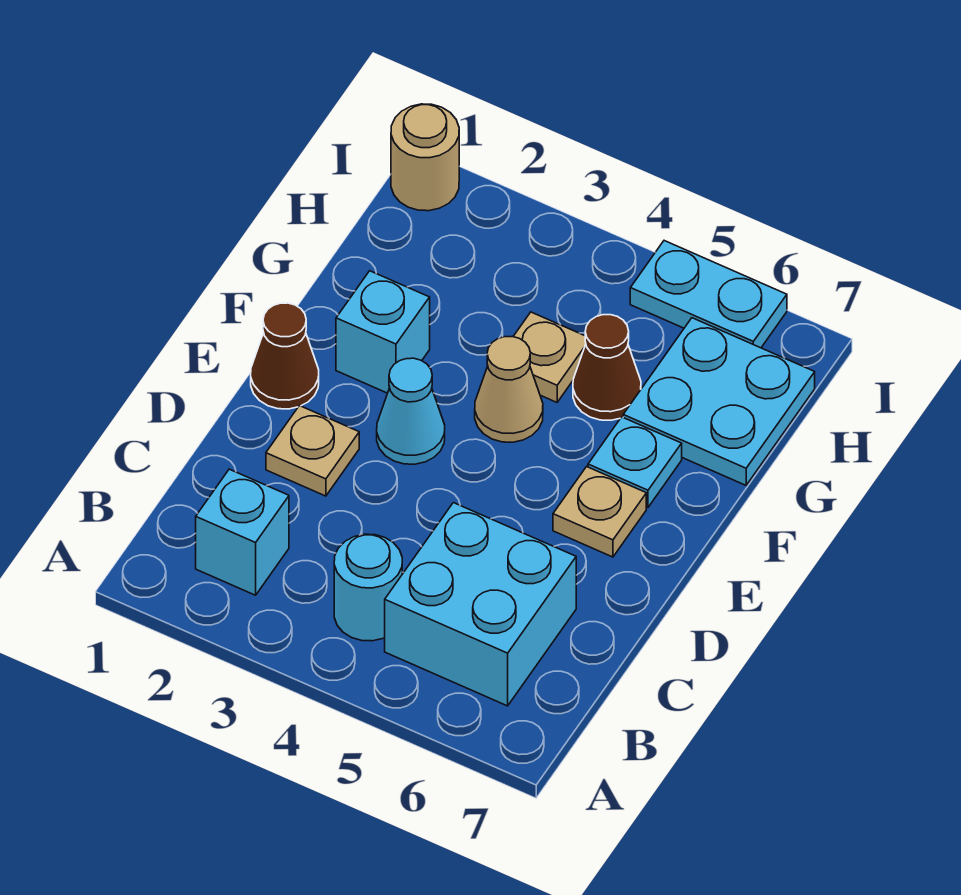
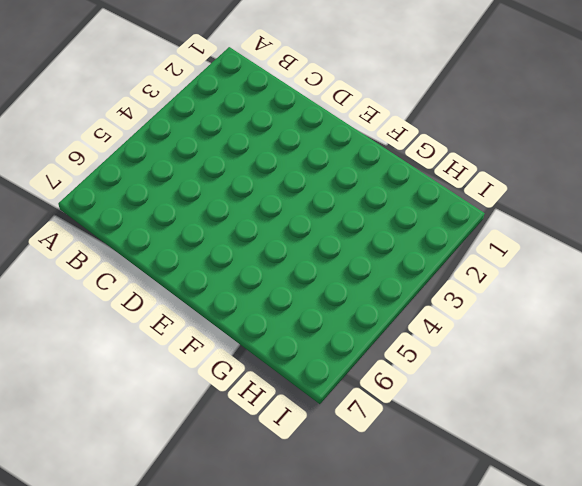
none -> cyan 1x1 brick [196,469,289,595]
none -> cyan 1x1 round brick [334,534,402,641]
none -> cyan 2x2 brick [385,503,576,706]

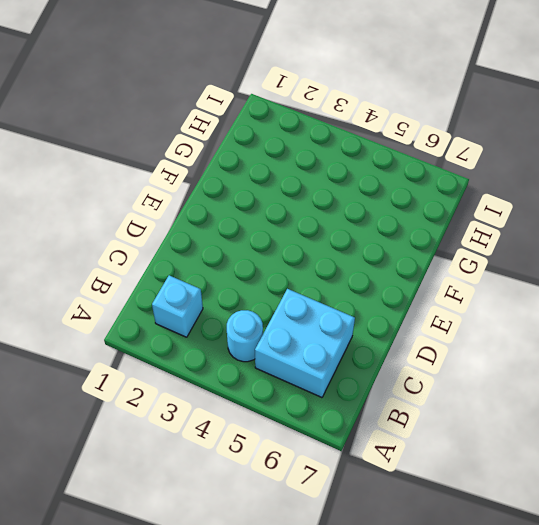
none -> tan 1x1 plate [266,406,359,496]
none -> brown 1x1 cone [251,303,319,409]
none -> cyan 1x1 cone [377,358,445,464]

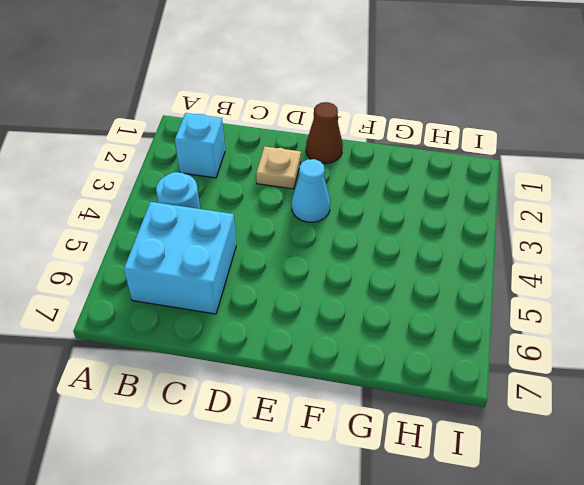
none -> tan 1x1 plate [553,467,646,557]
none -> cyan 1x1 brick [336,271,430,393]
none -> tan 1x1 cone [475,337,543,442]

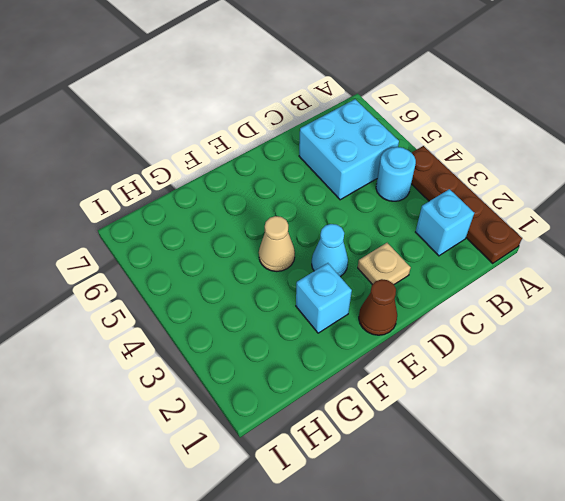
brown 1x4 plate [411,146,522,264] -> none
none -> tan 1x1 plate [553,467,646,557]
none -> cyan 1x1 plate [588,417,682,507]
none -> tan 1x1 plate [513,312,586,402]

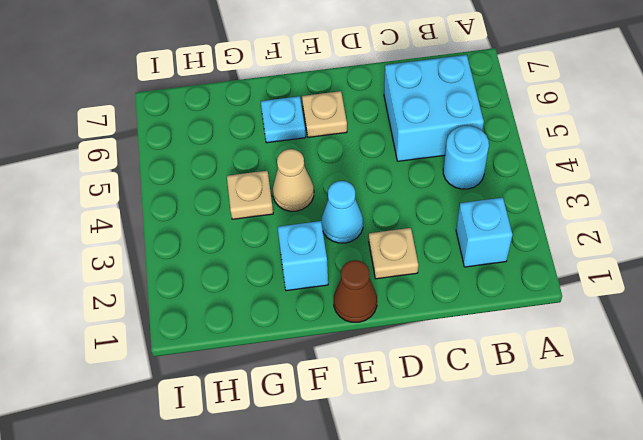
none -> brown 1x1 cone [573,315,641,420]
none -> cyan 2x2 plate [623,318,815,485]
none -> tan 1x1 round brick [391,104,459,211]

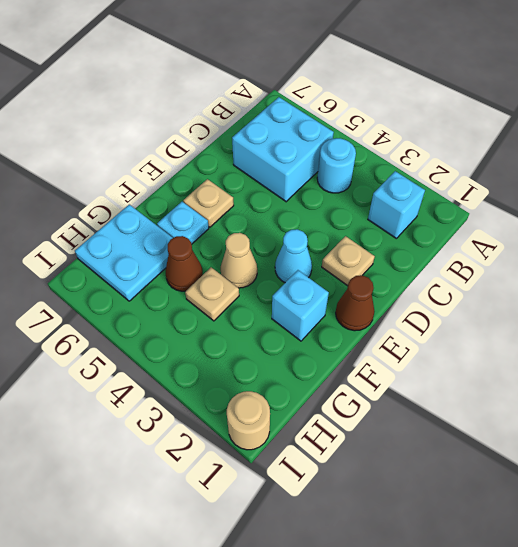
none -> cyan 1x2 plate [630,241,787,348]

